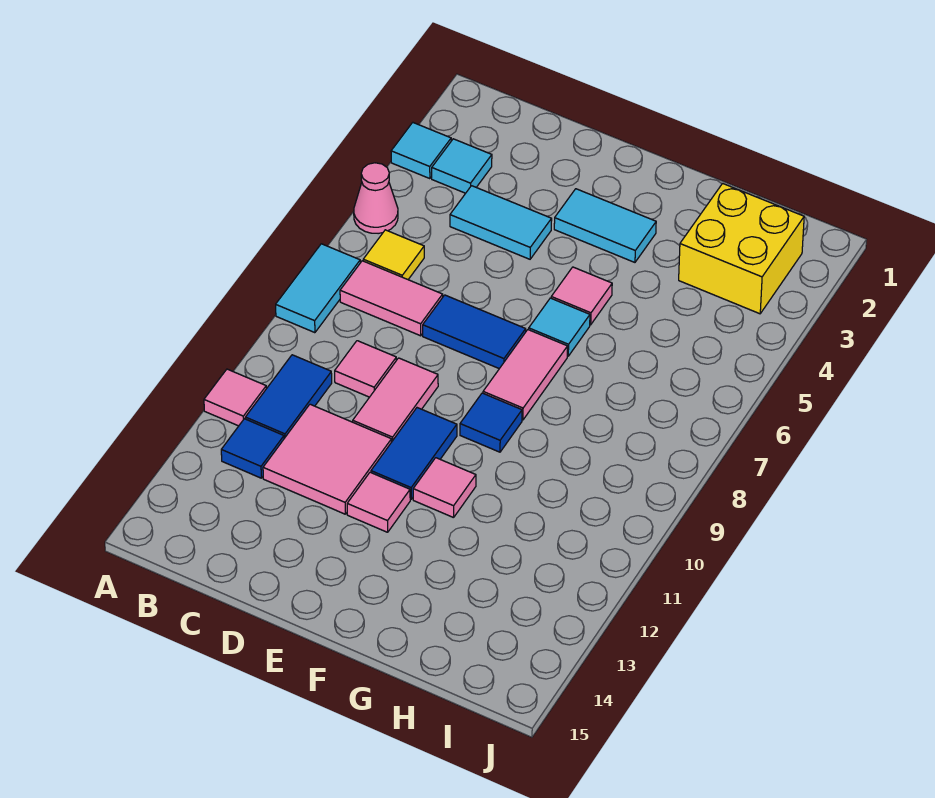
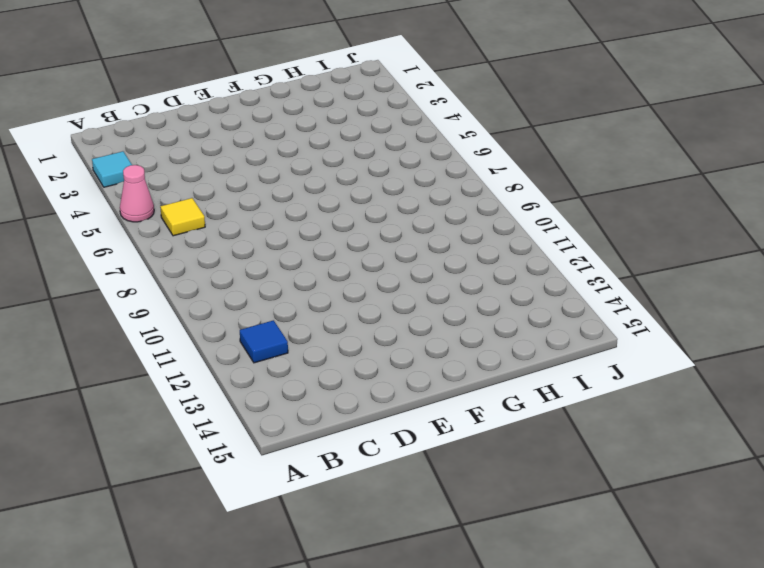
none -> cyan 1x2 tile [276,244,360,333]
none -> pink 1x1 tile [204,369,266,426]
none -> cyan 1x1 tile [432,139,492,193]

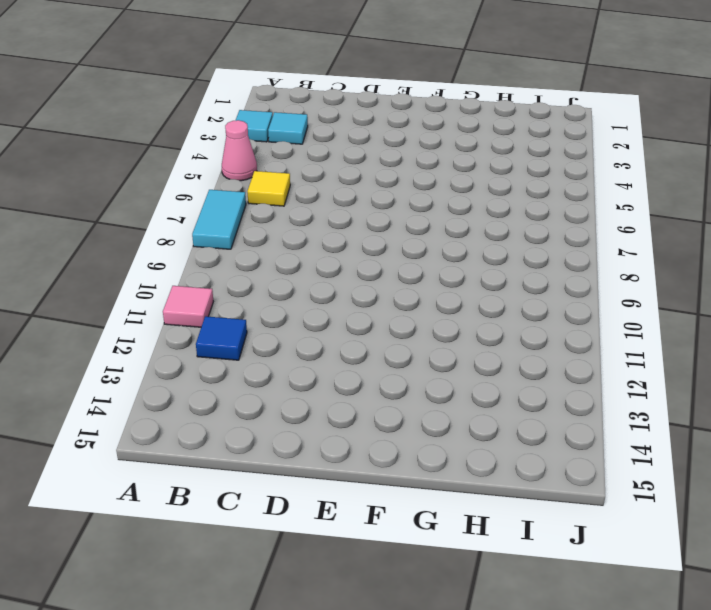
none -> pink 1x2 tile [340,261,443,336]
none -> blue 1x2 tile [245,355,332,438]
none -> cyan 1x2 tile [450,186,552,259]

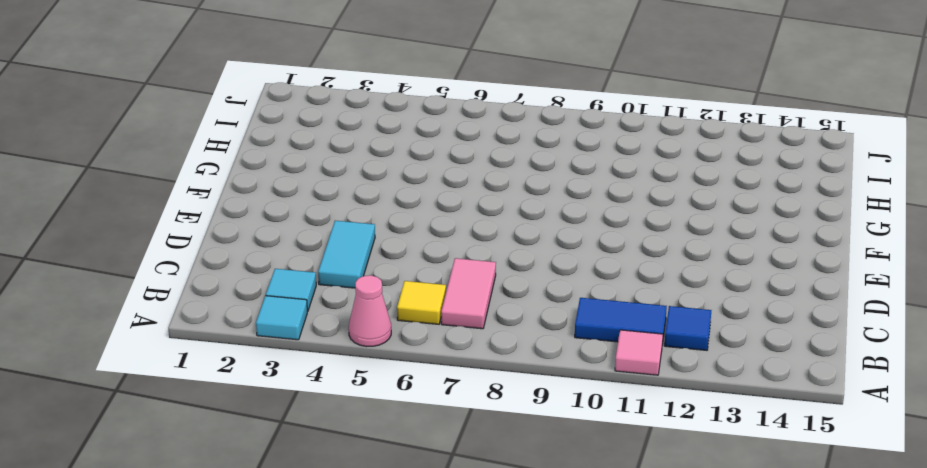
none -> cyan 1x2 tile [276,244,360,333]
none -> pink 1x1 tile [335,341,396,397]
none -> pink 2x2 tile [263,404,391,514]

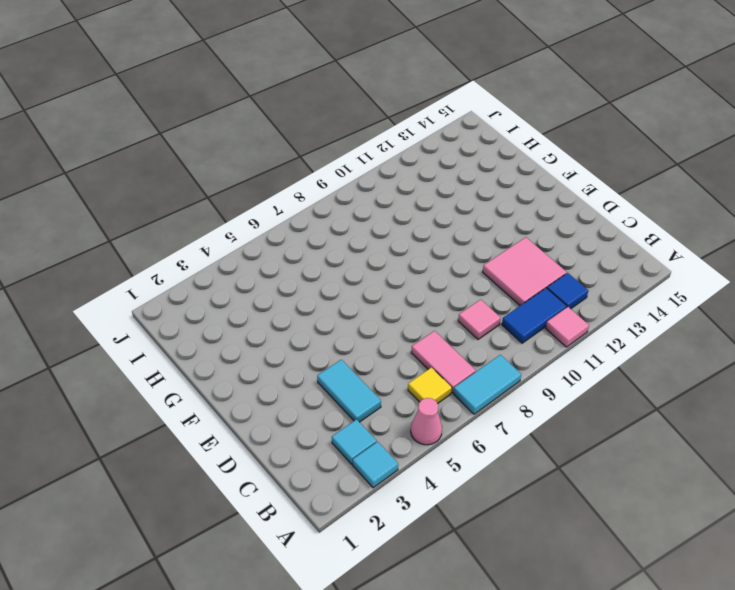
none -> blue 1x2 tile [423,295,526,369]
none -> pink 1x2 tile [353,358,438,442]
none -> cyan 1x2 tile [554,189,656,262]

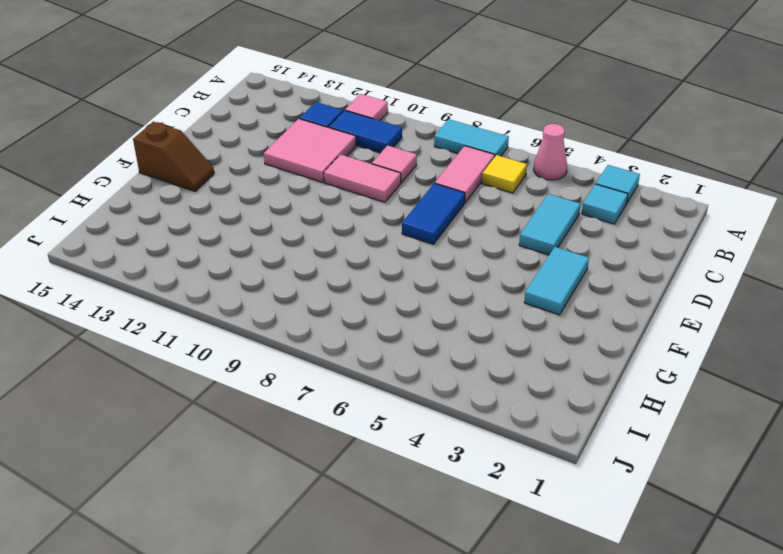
brown 1x2 slope [133,122,214,191] -> none
none -> blue 1x2 tile [371,408,457,499]
none -> pink 1x1 tile [347,472,410,532]
none -> pink 1x1 tile [551,267,612,325]

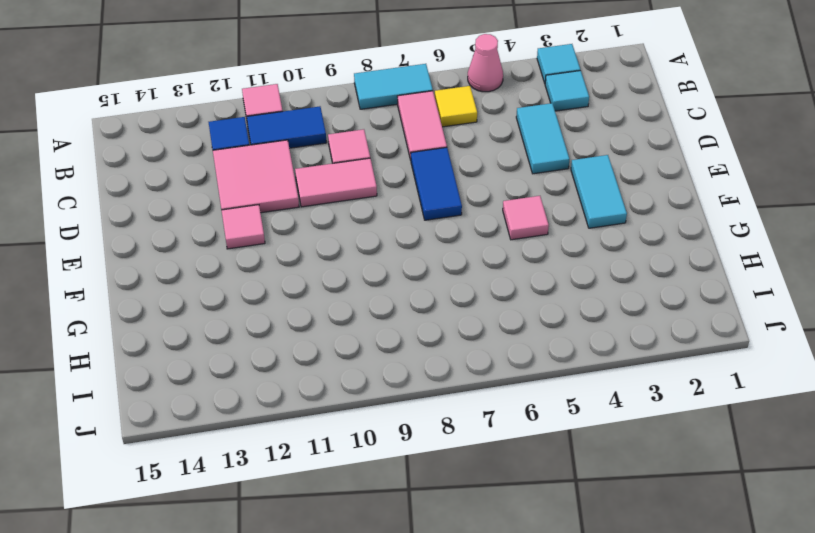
none -> blue 1x2 tile [371,408,457,499]
none -> cyan 1x1 tile [529,298,590,356]
none -> pink 1x2 tile [483,330,568,420]

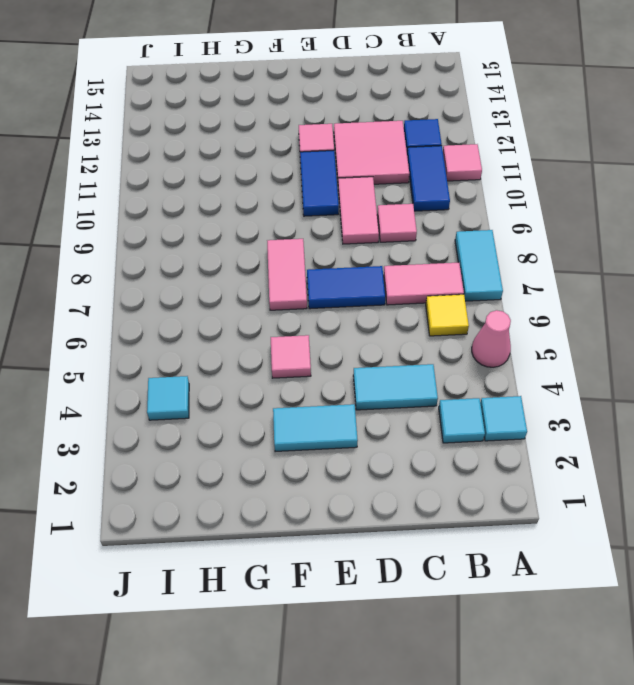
cyan 1x1 tile [147,376,189,420] -> cyan 1x1 tile moved to [529,298,590,356]
none -> blue 1x1 tile [460,393,522,452]
none -> pink 1x1 tile [413,458,476,518]
none -> yellow 2x2 brick [679,183,804,314]

